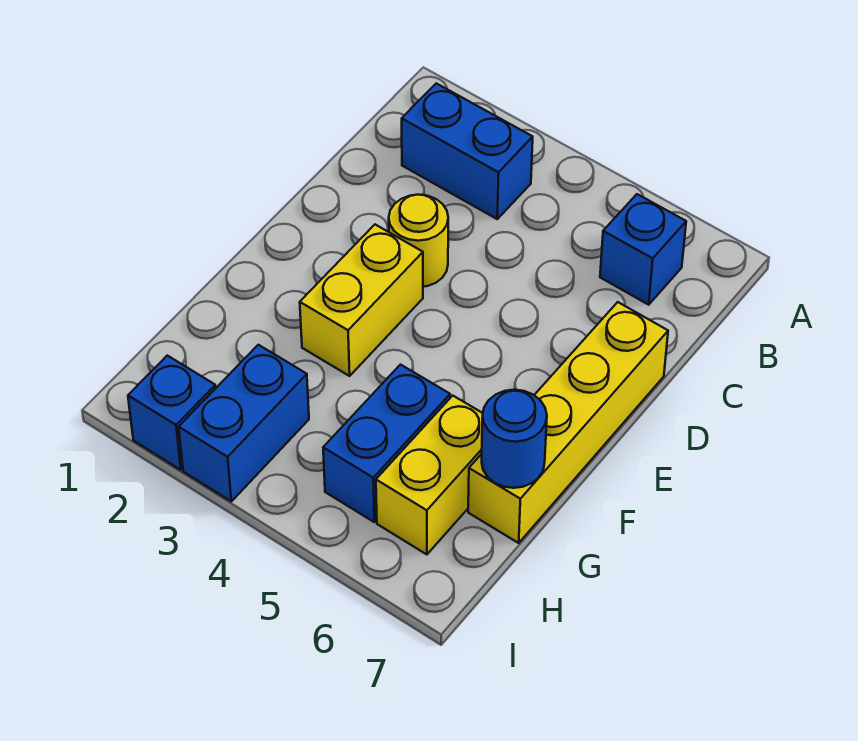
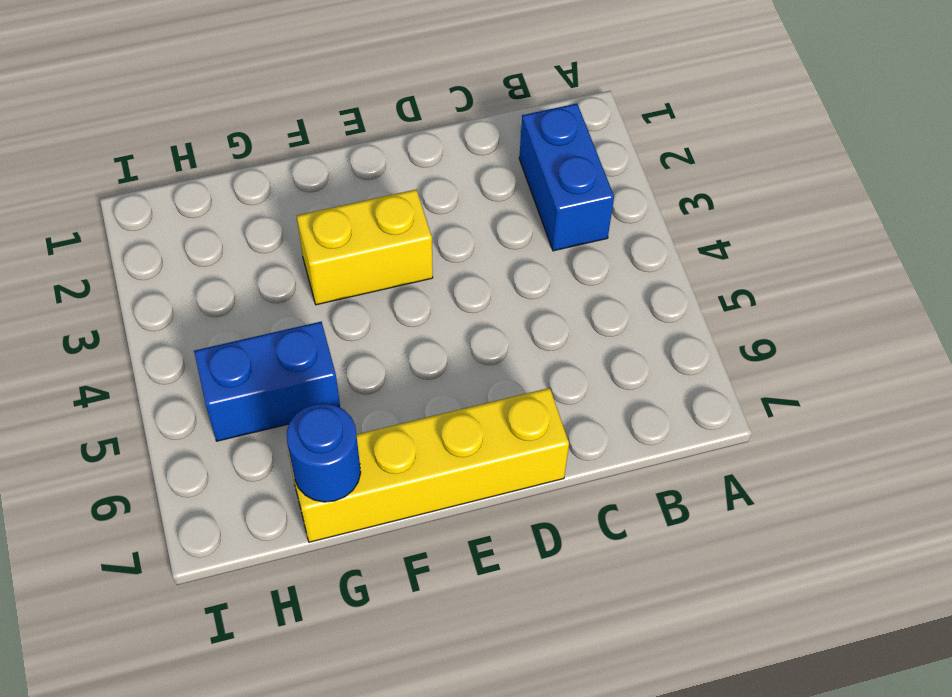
none -> blue 1x1 brick [600,194,686,305]
none -> yellow 1x1 round brick [389,195,448,287]

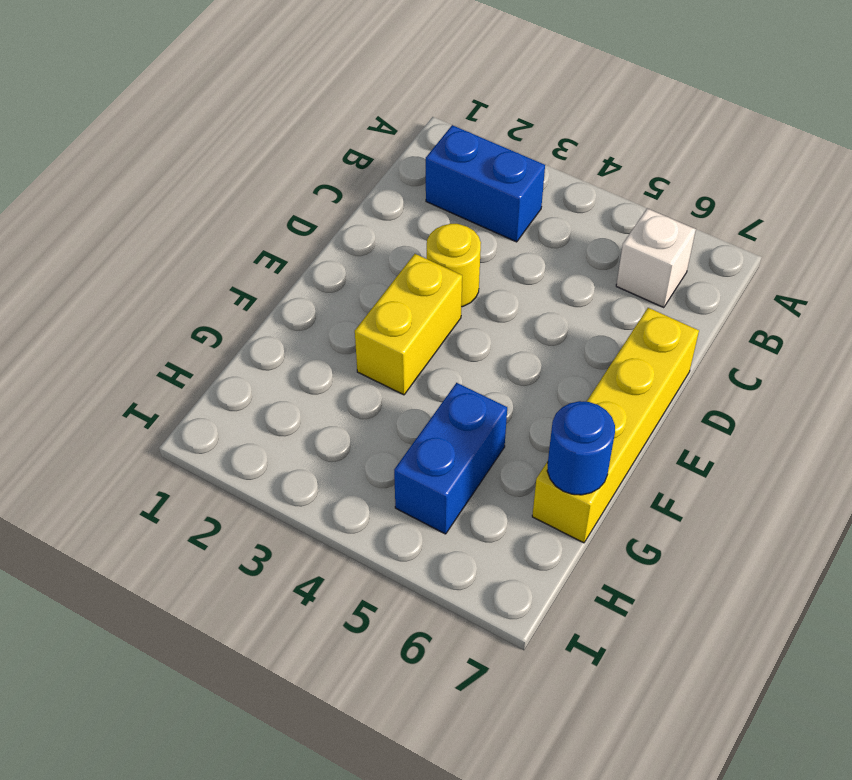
white 1x1 brick [616,208,696,308] -> blue 1x1 brick [600,194,686,305]
none -> yellow 1x2 brick [376,396,483,554]
none -> blue 1x2 brick [179,345,309,501]

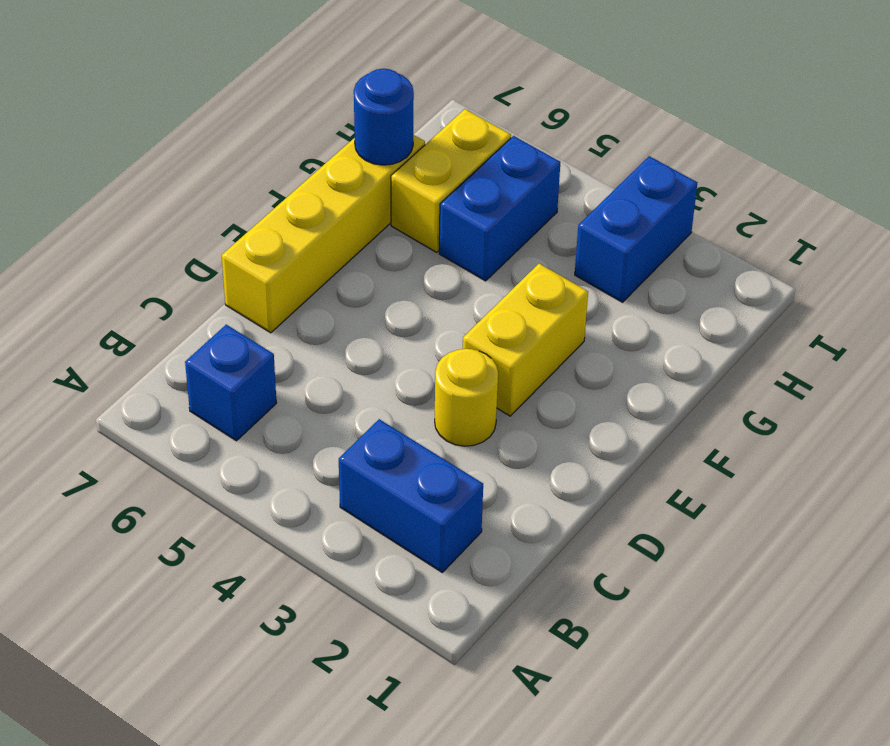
none -> blue 1x1 brick [128,356,216,470]

